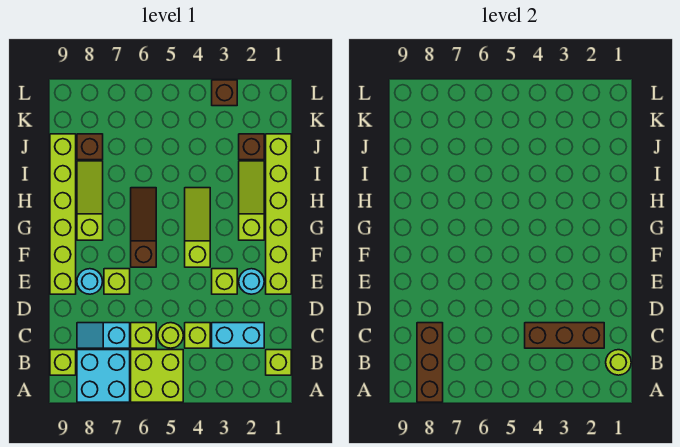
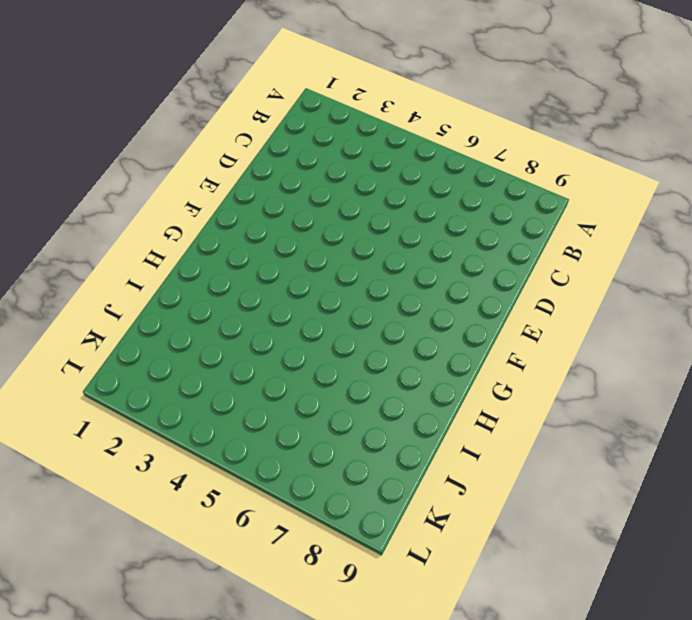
none -> lime 2x2 brick [131,350,183,402]
none -> cyan 2x2 brick [77,350,130,402]
none -> lime 1x1 brick [266,350,291,375]

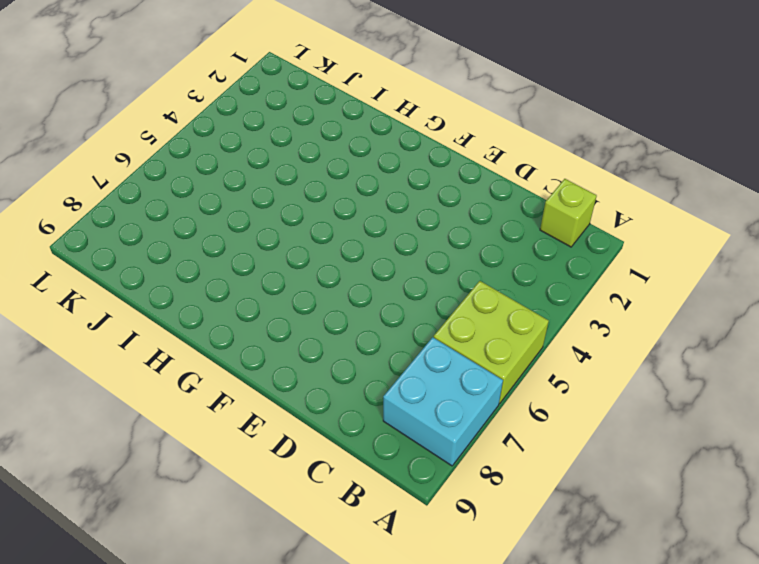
none -> lime 1x1 brick [50,350,76,375]
none -> cyan 1x2 brick [212,323,264,348]
none -> lime 1x1 brick [185,323,210,348]

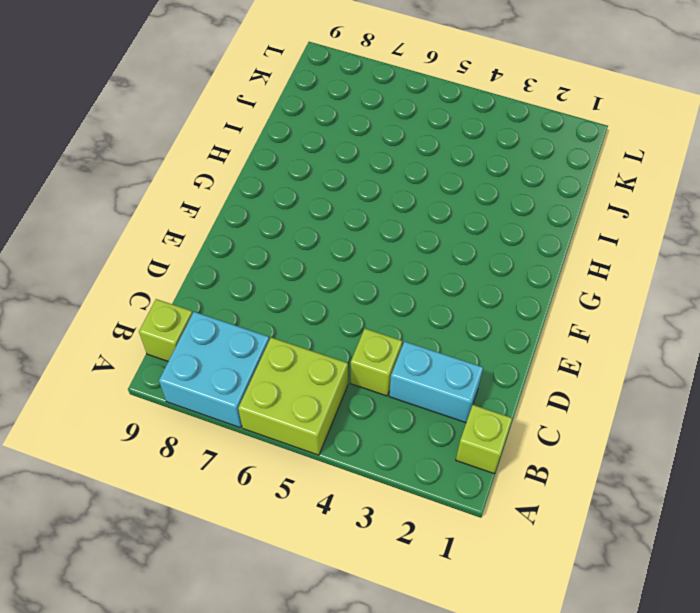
none -> lime 1x1 round brick [158,323,183,348]
none -> lime 1x1 brick [131,323,156,348]
none -> cyan 1x2 slope [77,323,130,348]

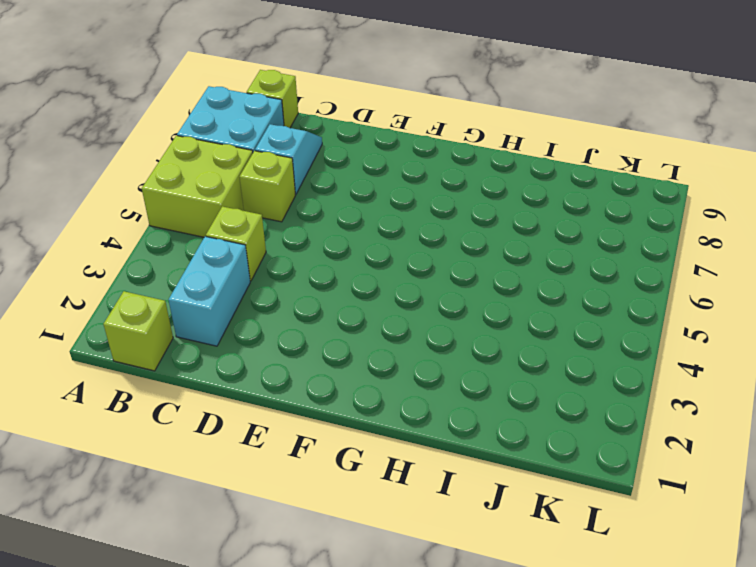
none -> lime 1x1 round brick [158,323,183,348]
none -> lime 1x6 brick [266,134,291,294]
none -> cyan 1x1 round brick [239,269,264,294]

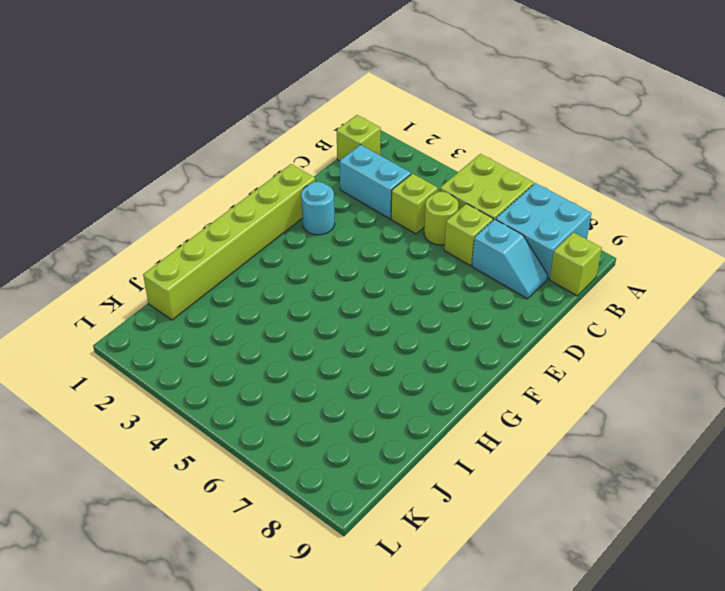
none -> lime 1x1 brick [212,269,237,294]
none -> lime 1x1 brick [104,269,130,294]
none -> cyan 1x1 round brick [77,269,103,294]

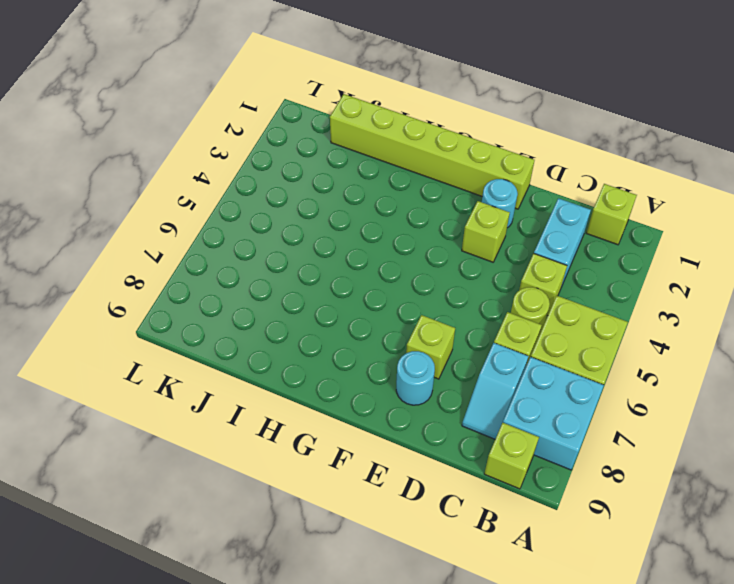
none -> lime 1x6 brick [50,134,76,294]
none -> lime 1x3 slope [185,188,210,267]
none -> brown 1x3 slope [131,188,156,267]

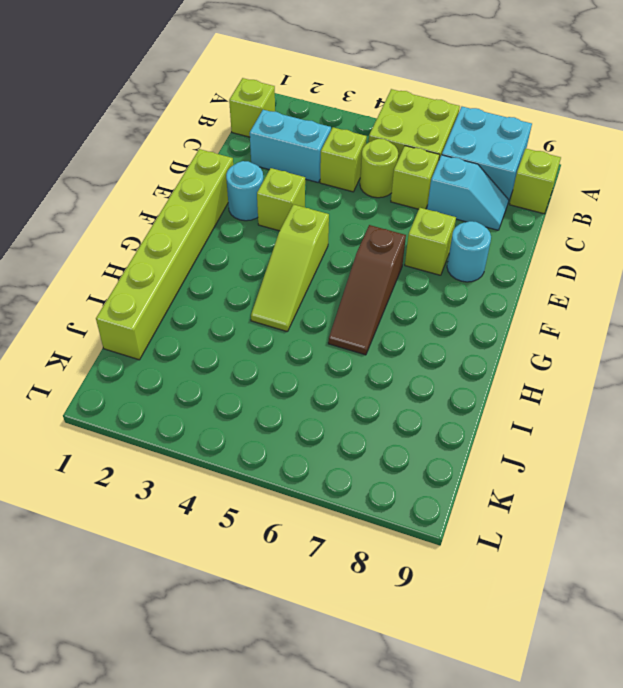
none -> lime 1x6 brick [50,134,76,294]
none -> lime 1x3 slope [239,161,264,240]
none -> lime 1x3 slope [77,161,103,240]

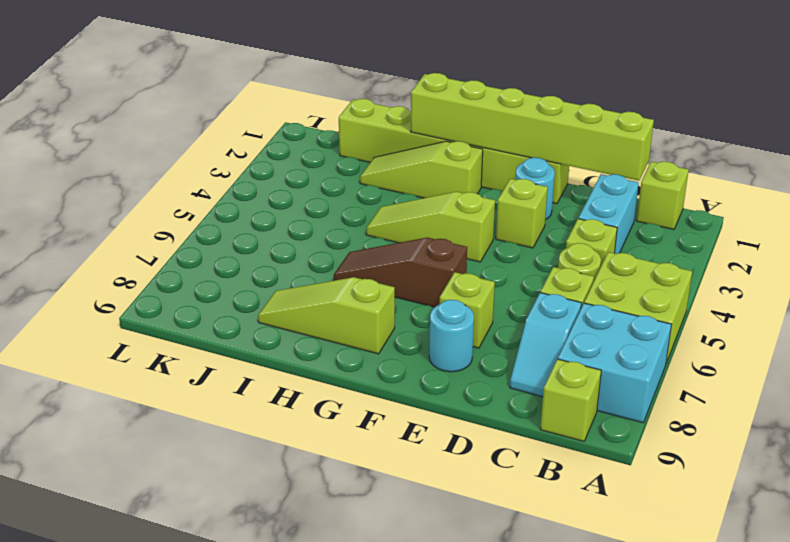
lime 1x6 brick [411,73,654,181] -> lime 1x6 brick moved to [50,134,76,294]
none -> brown 1x1 brick [239,134,264,160]
none -> brown 1x1 brick [77,134,103,160]
none -> brown 1x1 brick [212,80,237,106]

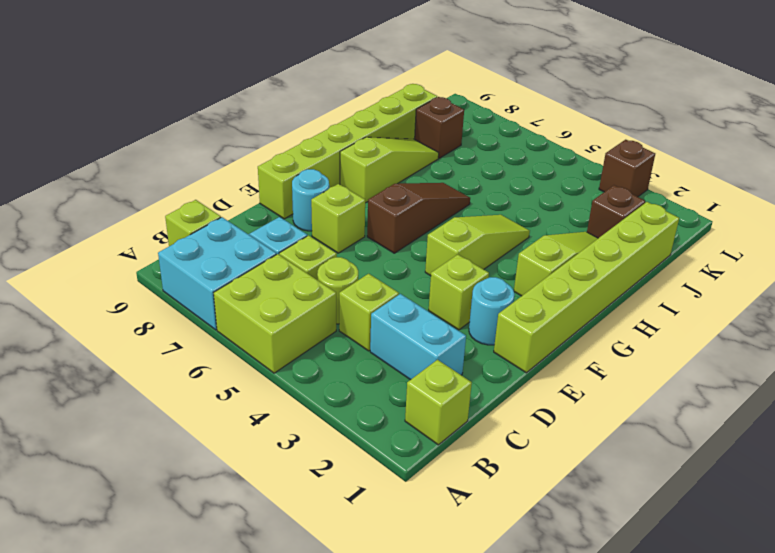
none -> brown 1x3 brick [417,323,443,402]
none -> lime 1x1 round brick [606,350,631,375]
none -> brown 1x3 brick [525,323,604,348]

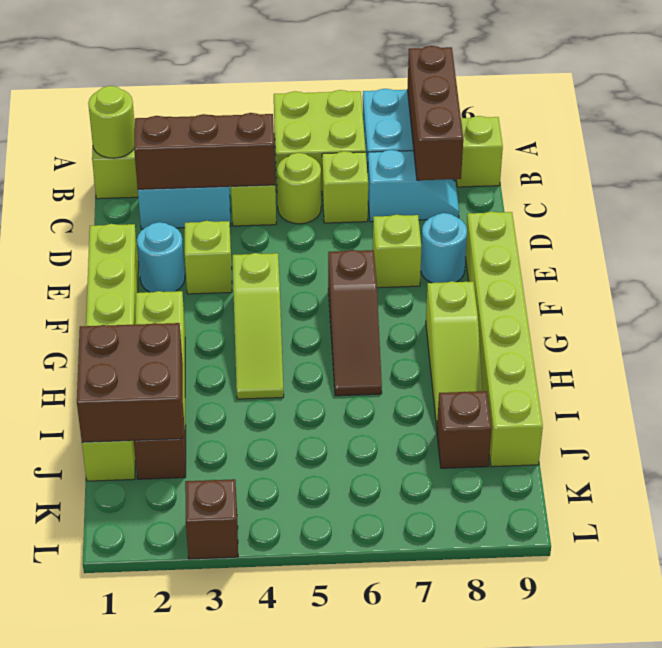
brown 2x2 brick [77,323,183,442] -> none

